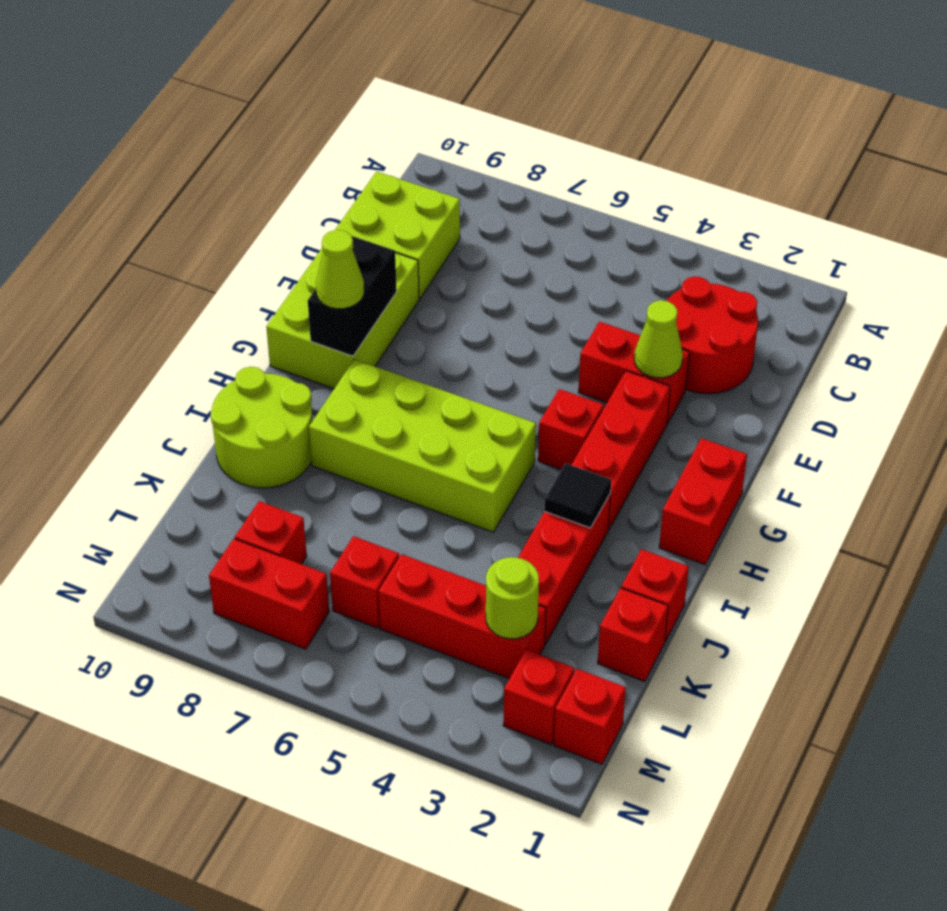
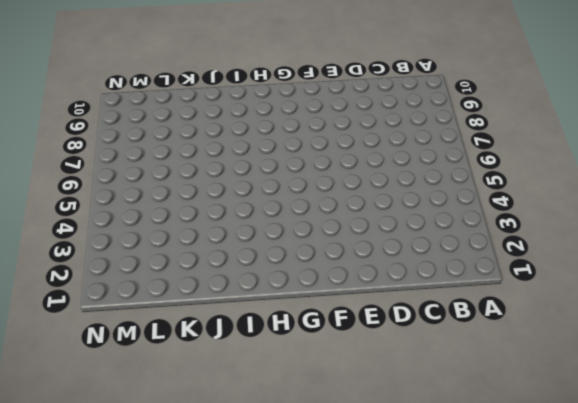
none -> red 2x2 round brick [667,276,758,394]
none -> lime 2x2 brick [335,172,460,299]
none -> red 1x2 brick [578,322,689,424]

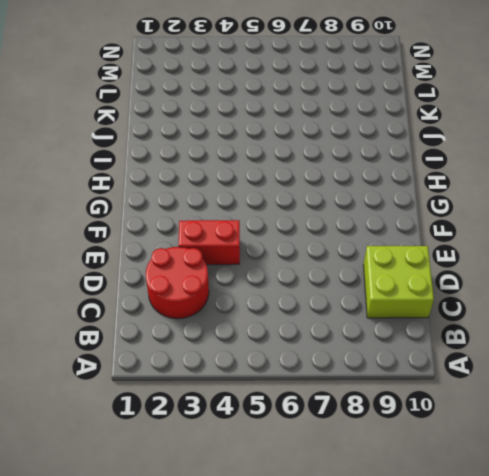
none -> lime 2x3 brick [266,249,419,389]
none -> red 1x3 brick [572,371,670,530]
none -> red 1x2 brick [659,438,747,565]

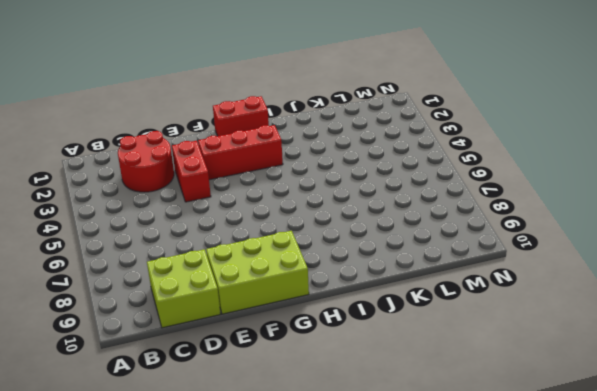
none -> red 1x1 brick [538,389,604,470]
none -> lime 2x4 brick [309,359,536,532]
none -> red 1x3 brick [518,493,611,644]

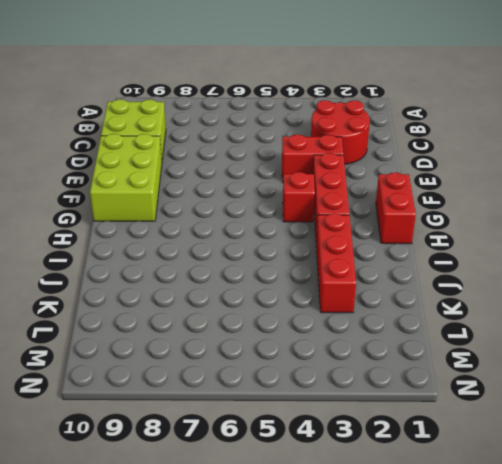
none -> lime 2x4 brick [309,359,536,532]
none -> lime 2x2 round brick [211,367,313,488]
none -> red 1x1 brick [621,549,689,641]

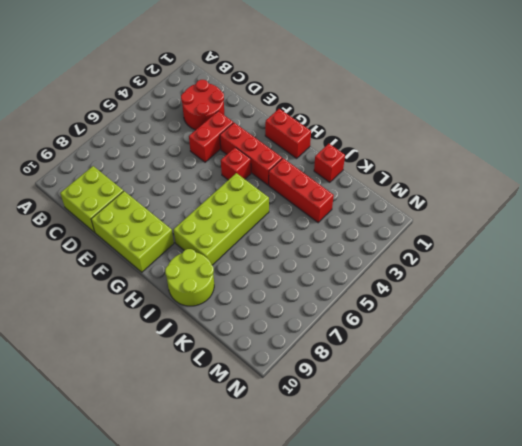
none -> red 1x1 brick [598,588,668,681]
none -> red 1x3 brick [378,554,546,679]
none -> red 1x1 brick [330,536,399,628]

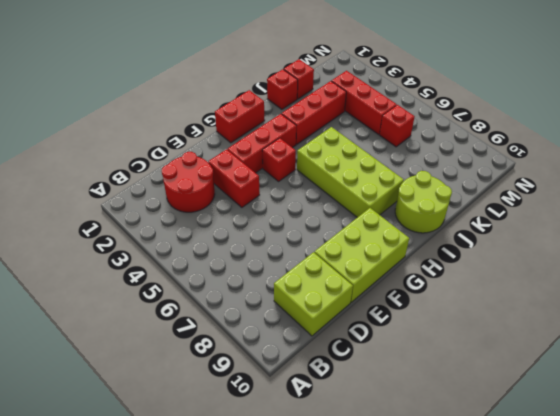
none -> red 1x1 brick [235,501,307,564]
none -> red 1x1 brick [554,669,626,764]
none -> red 1x1 brick [503,649,574,744]

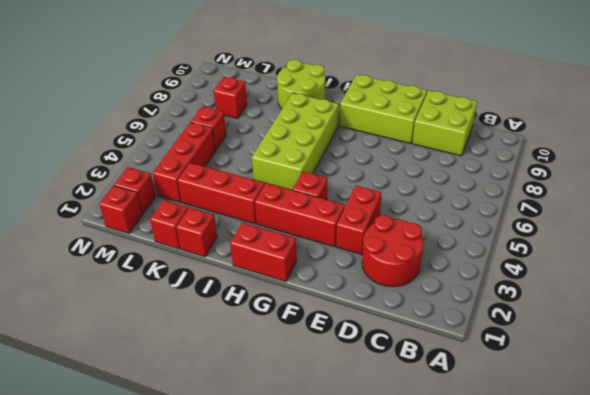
none -> red 1x2 brick [209,539,329,649]
none -> lime 1x1 cone [634,300,683,378]
none -> black 1x2 brick [308,236,397,356]

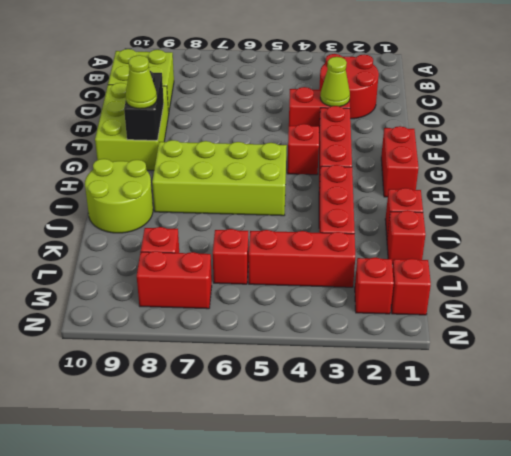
none -> black 1x1 tile [544,463,611,528]
none -> lime 1x1 round brick [486,557,539,639]

